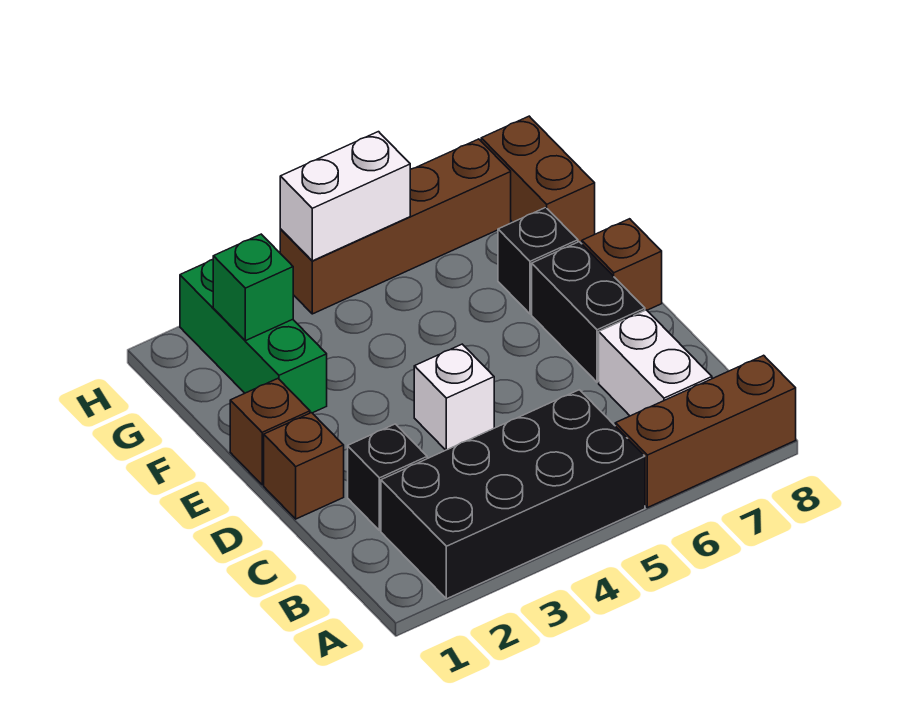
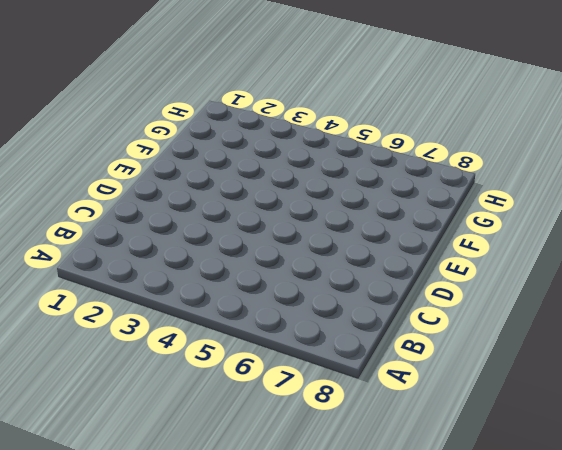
none -> black 2x4 brick [381,390,645,599]
none -> brown 1x3 brick [615,355,796,508]
none -> white 1x2 brick [599,310,712,416]

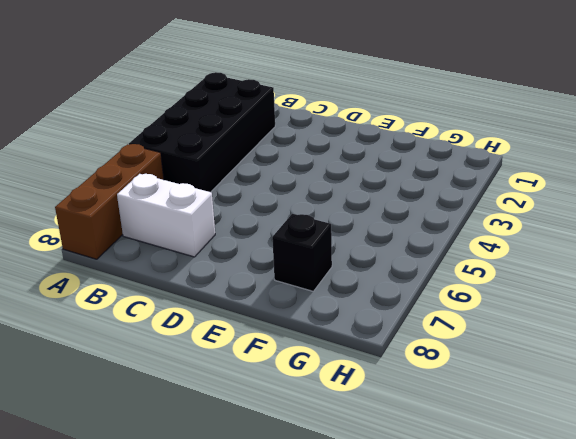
none -> black 1x1 brick [348,424,427,530]
none -> brown 1x1 brick [264,413,344,519]
none -> white 1x1 brick [414,344,494,450]

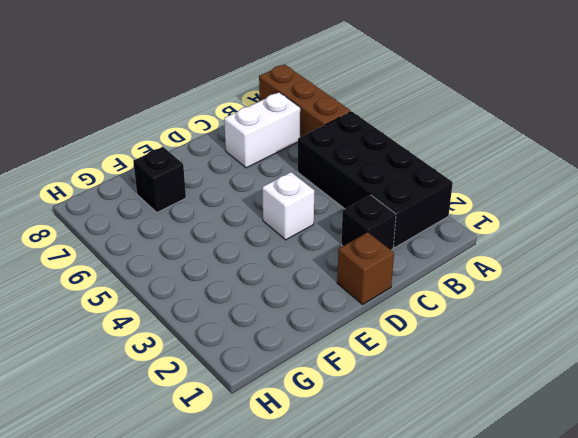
none -> black 1x2 brick [532,242,645,382]
none -> brown 1x1 brick [230,379,310,485]
none -> brown 1x1 brick [582,219,662,310]

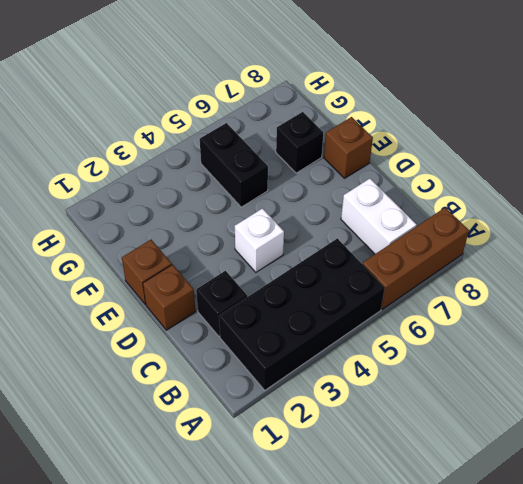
black 1x2 brick [200,123,268,207] -> black 1x2 brick moved to [532,242,645,382]
none -> green 1x3 brick [180,260,327,413]
none -> brown 1x2 brick [481,116,595,242]
none -> brown 1x4 brick [280,139,511,314]

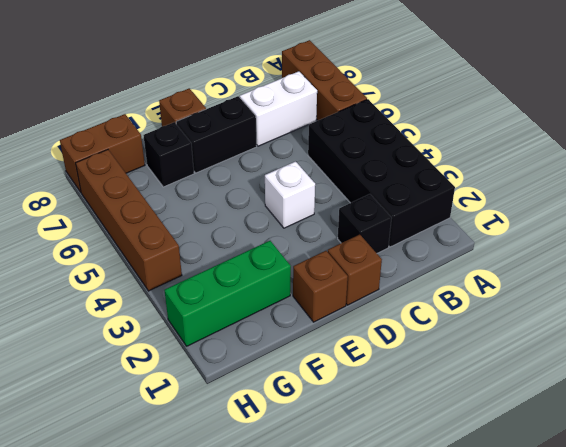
none -> green 1x1 brick [213,234,293,341]
none -> white 1x2 brick [280,132,410,261]

